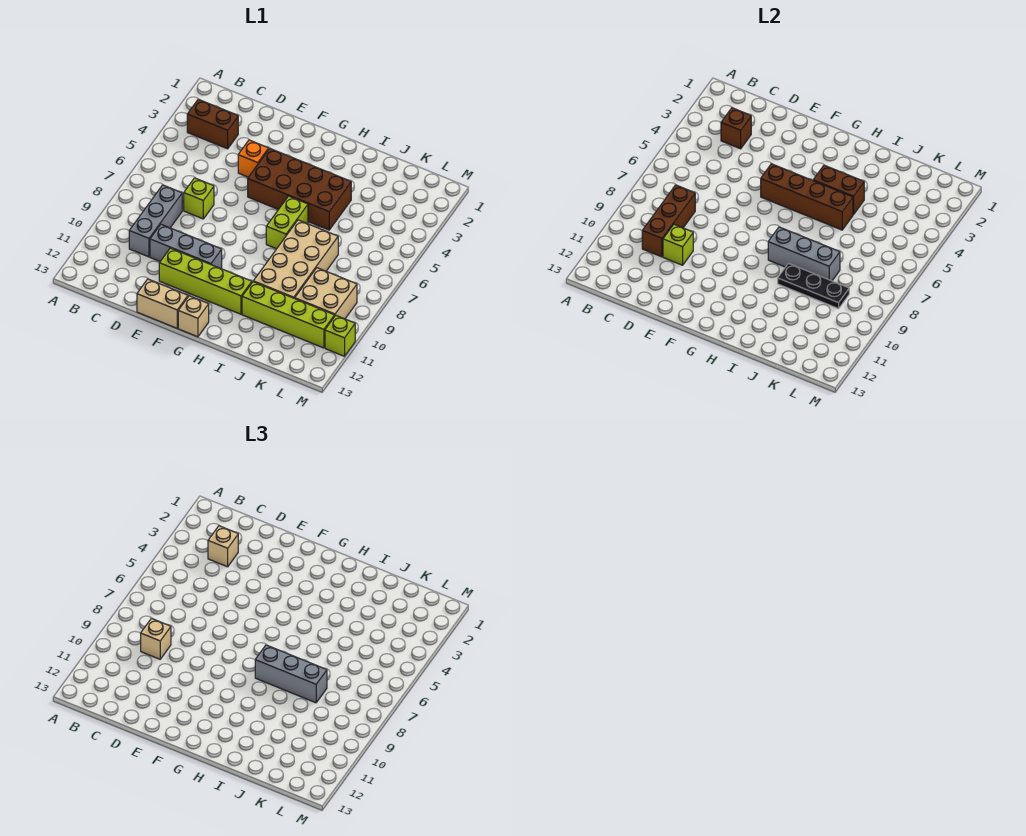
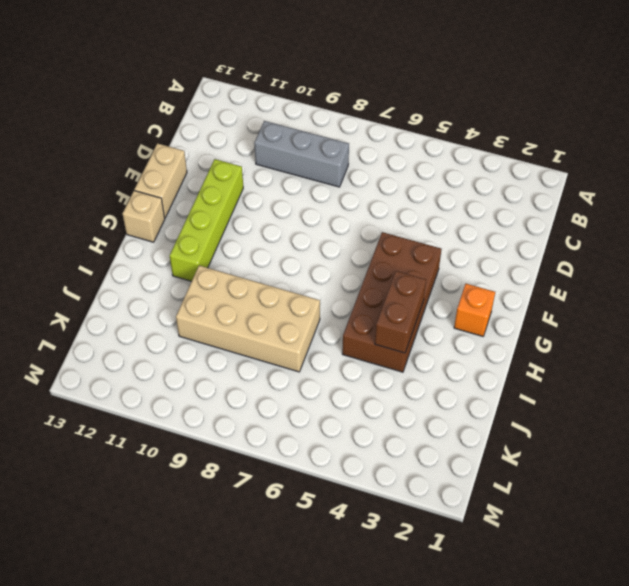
orange 1x1 brick [454,284,495,336] -> orange 1x1 brick moved to [238,140,269,177]
none -> brown 1x2 brick [187,99,238,149]
none -> lime 1x1 brick [184,178,214,219]
none -> grey 1x3 brick [150,224,222,268]

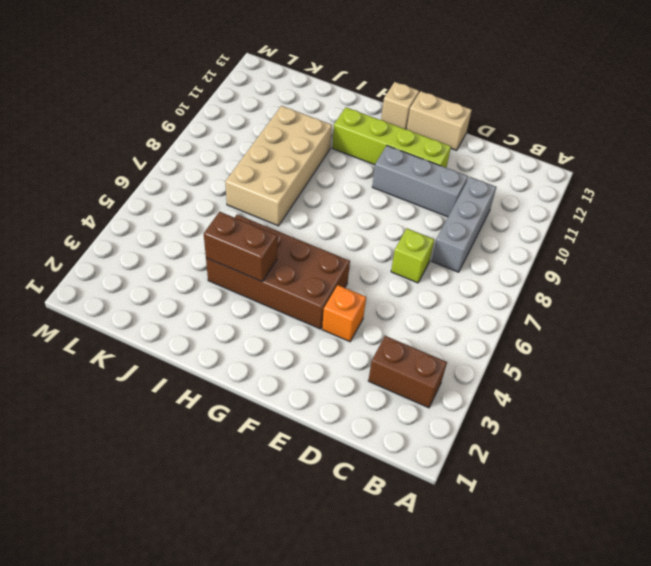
none -> lime 1x2 brick [266,196,308,249]
none -> lime 1x4 brick [242,282,335,348]
none -> tan 2x2 brick [295,268,357,319]

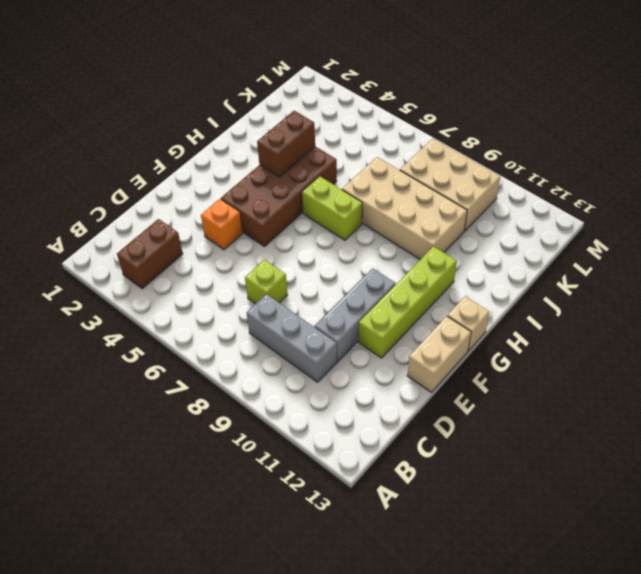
tan 2x3 brick [400,139,500,231] -> tan 2x2 brick [295,268,357,319]
none -> lime 1x4 brick [242,282,335,348]
none -> lime 1x1 brick [325,315,355,356]
none -> brown 1x1 brick [721,108,751,149]

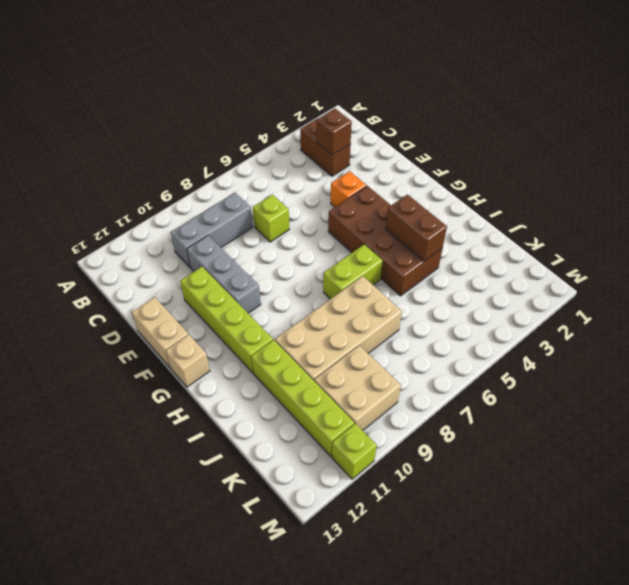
none -> brown 1x3 brick [642,185,695,257]
none -> lime 1x1 brick [663,224,693,265]
none -> brown 1x4 brick [761,164,853,230]

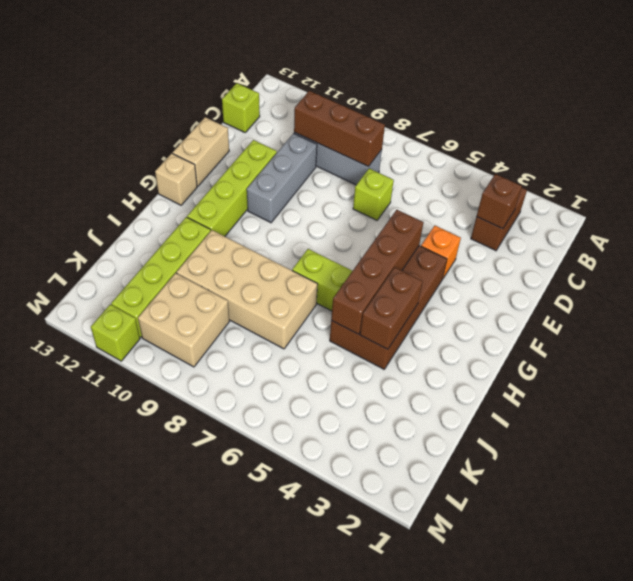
lime 1x1 brick [222,83,260,132] -> lime 1x1 brick moved to [663,224,693,265]
none -> grey 1x3 brick [768,227,840,281]
none -> black 1x3 plate [778,263,849,309]
none -> tan 1x1 brick [208,526,238,567]

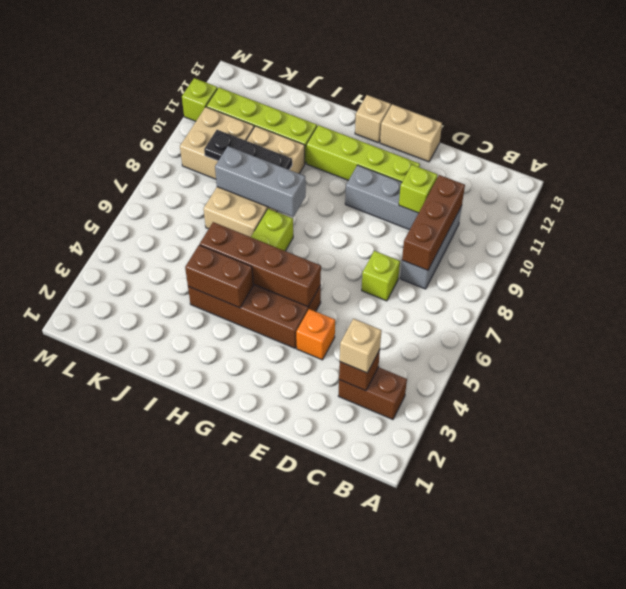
none -> tan 1x1 brick [141,619,171,659]
none -> grey 1x3 brick [255,645,327,703]

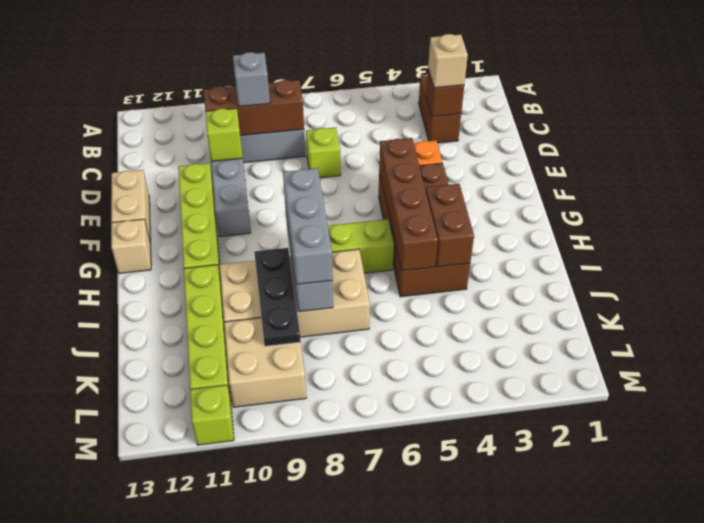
grey 1x1 brick [233,52,270,107] -> tan 1x1 brick [141,619,171,659]

